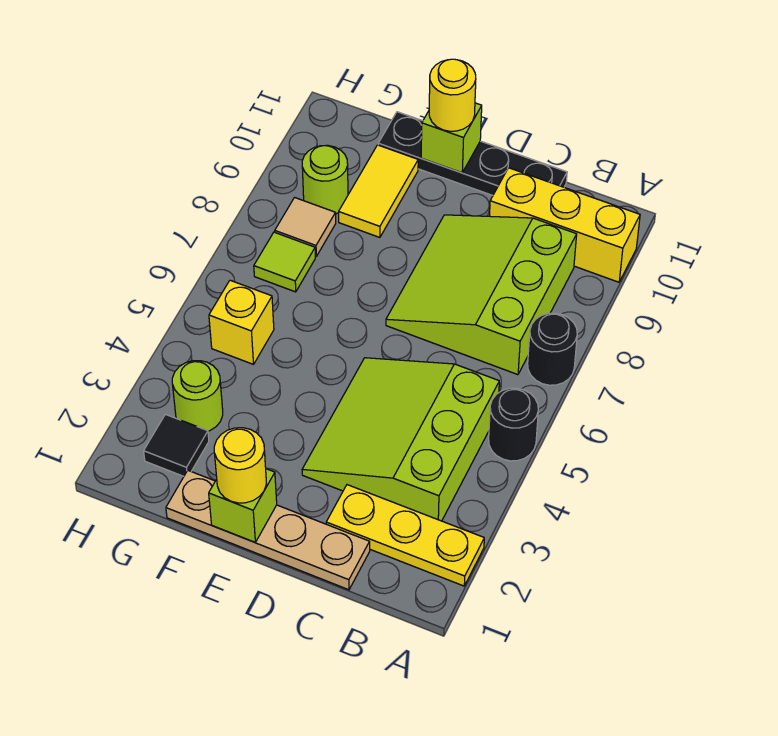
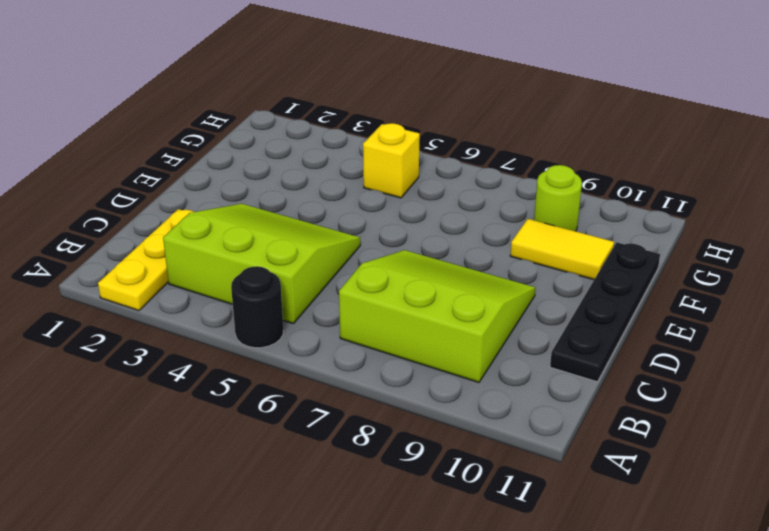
none -> black 1x1 round brick [528,313,577,385]
none -> yellow 1x3 brick [490,168,640,282]
none -> tan 1x4 plate [166,471,370,590]

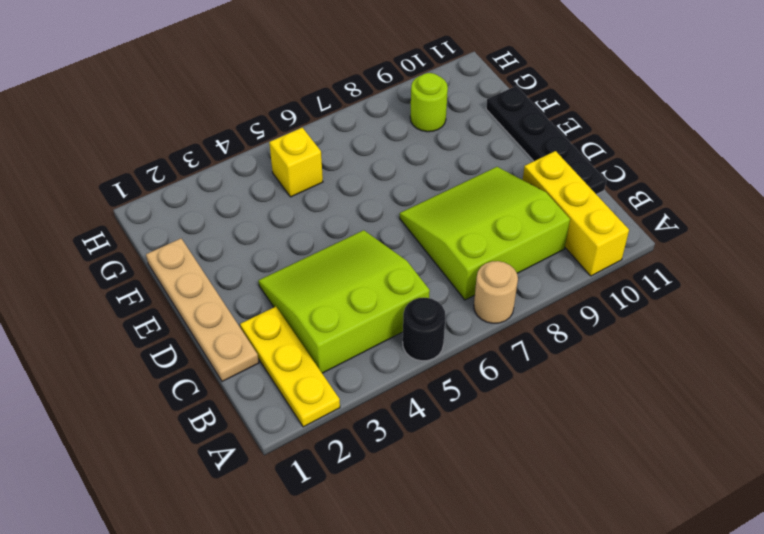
tan 1x1 round brick [474,261,518,323] -> black 1x1 round brick [528,313,577,385]
none -> yellow 1x2 tile [339,145,418,237]
none -> black 1x1 tile [144,414,209,476]
none -> lime 1x1 round brick [172,361,223,431]

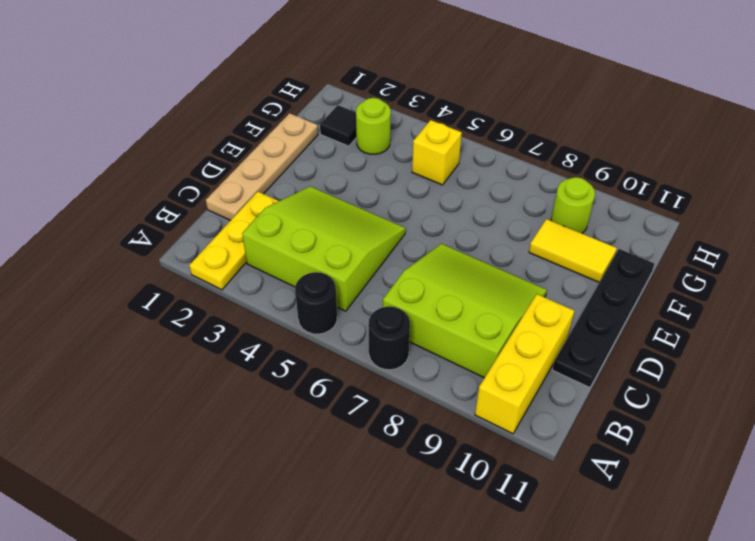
none -> lime 1x1 tile [254,232,315,292]
none -> tan 1x1 tile [275,198,336,256]
none -> lime 1x1 brick [209,469,277,542]

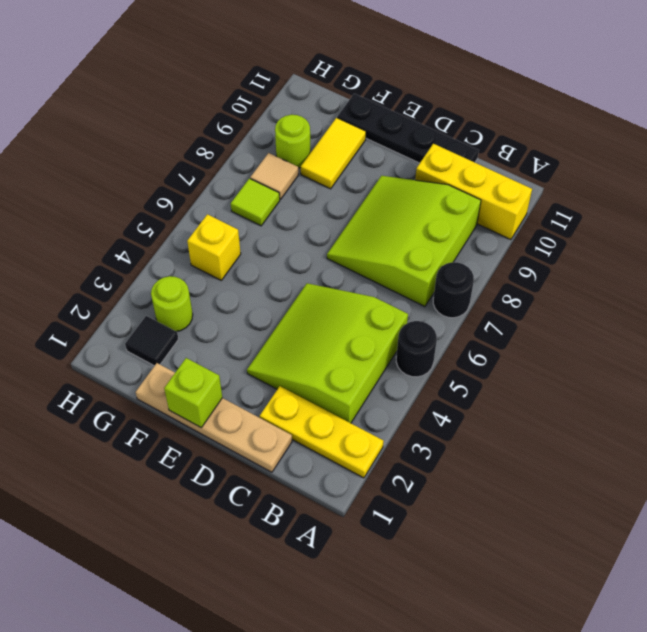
none -> lime 1x1 brick [421,103,482,173]
none -> yellow 1x1 round brick [214,428,266,503]
none -> yellow 1x1 round brick [429,59,476,131]

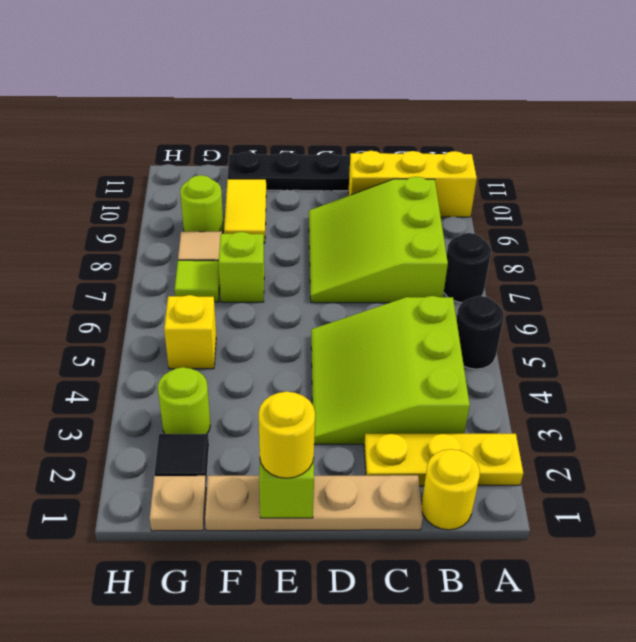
yellow 1x1 round brick [421,449,480,530] -> yellow 1x1 round brick moved to [429,59,476,131]
lime 1x1 brick [219,232,264,302] -> lime 1x1 brick moved to [421,103,482,173]
tan 1x1 plate [150,476,206,531] -> none

